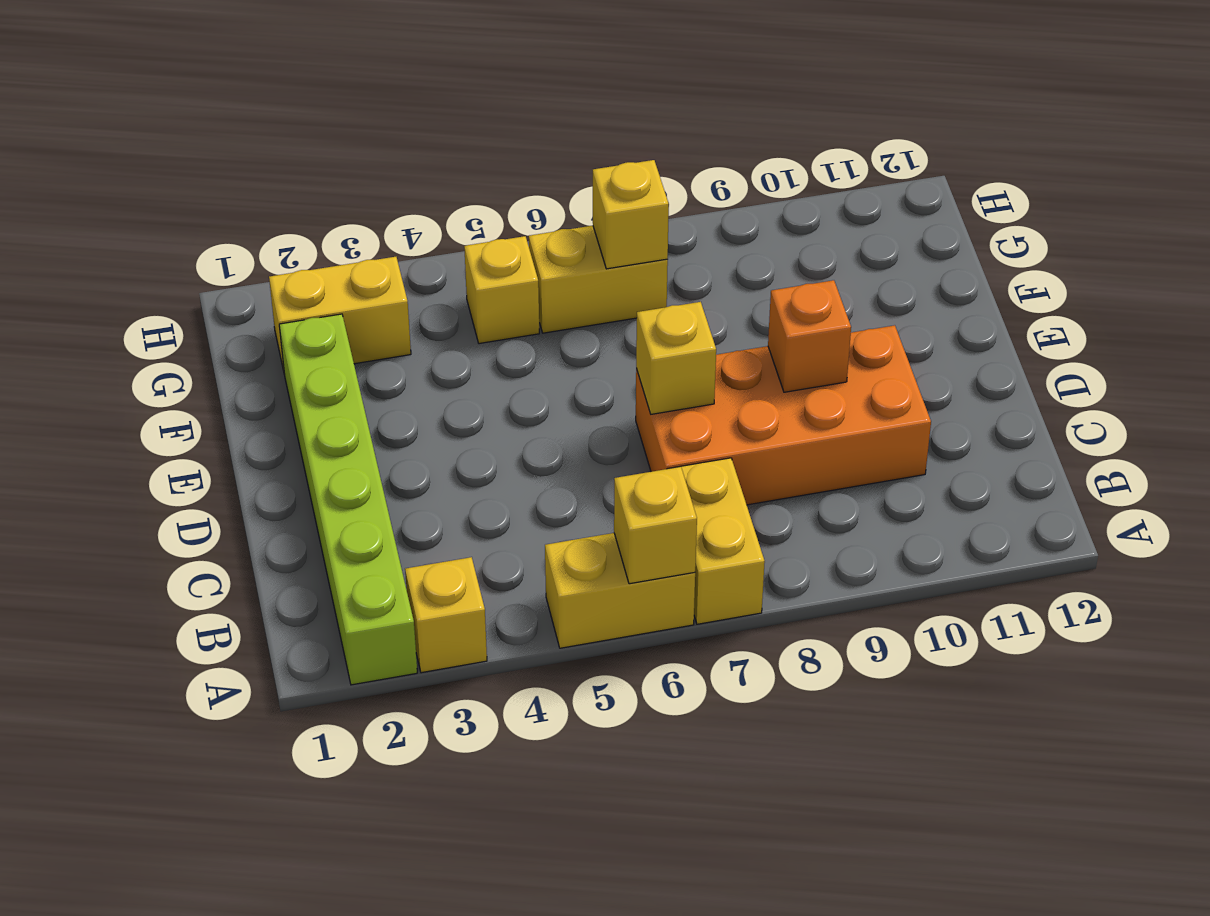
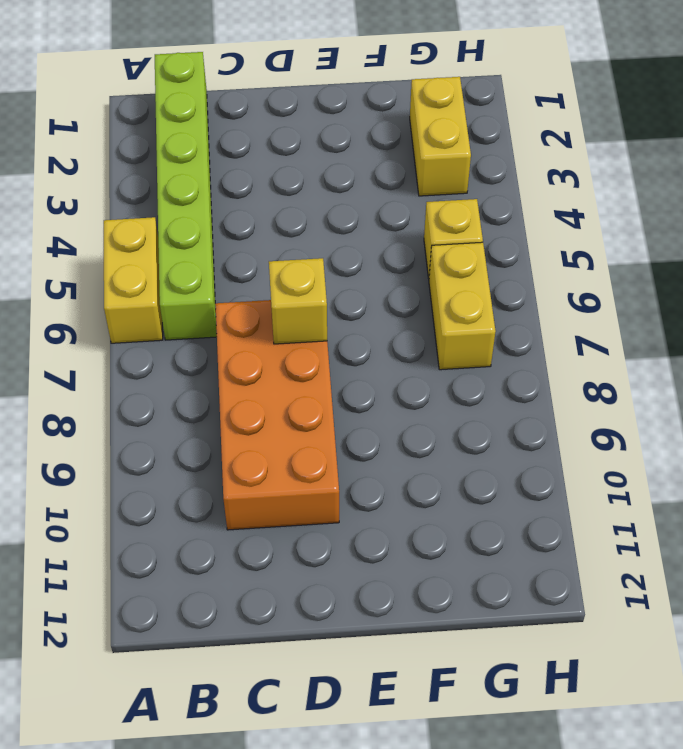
lime 1x6 brick [155,52,217,340] -> lime 1x6 brick turned to [279,314,417,685]
none -> yellow 1x1 brick [405,557,487,673]
none -> yellow 1x2 brick [668,458,765,624]
none -> yellow 1x1 brick [614,467,697,584]

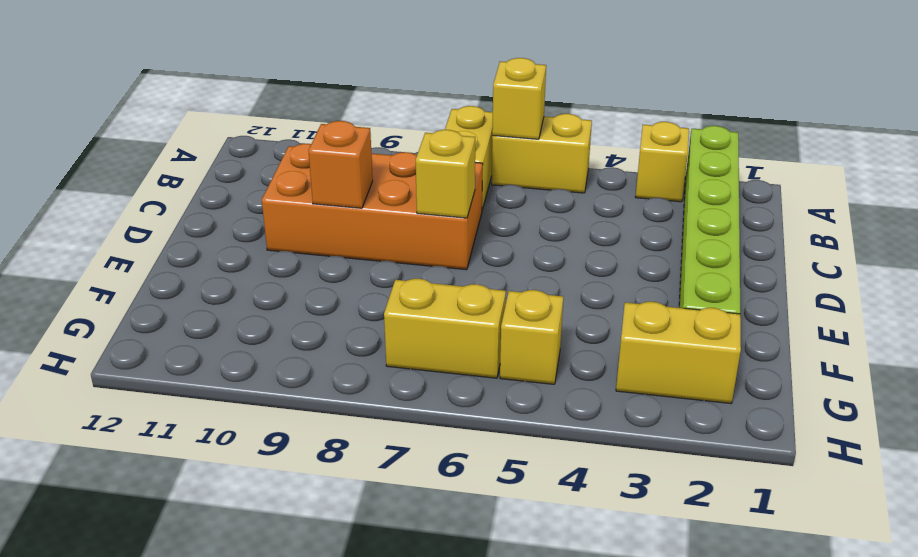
none -> yellow 1x1 brick [593,160,669,269]

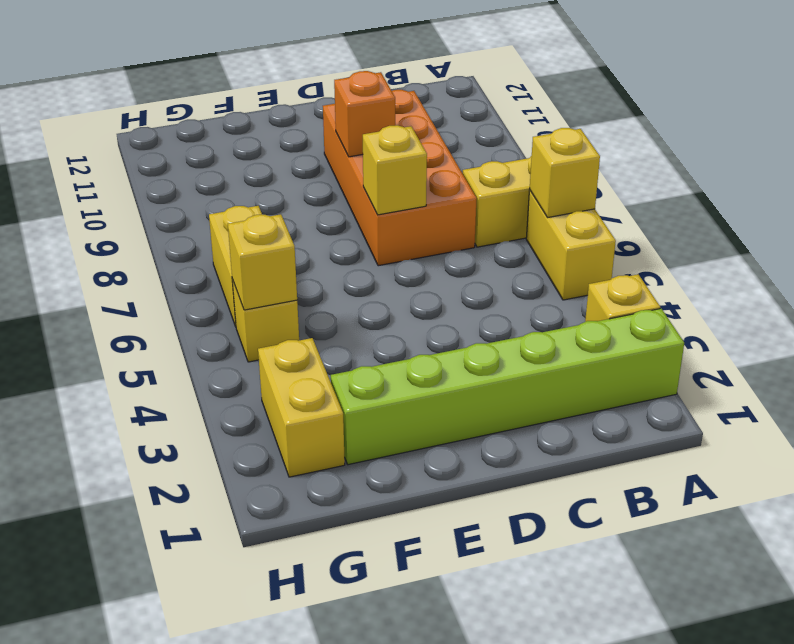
yellow 1x1 brick [228,214,297,310] -> yellow 1x1 brick moved to [593,160,669,269]

